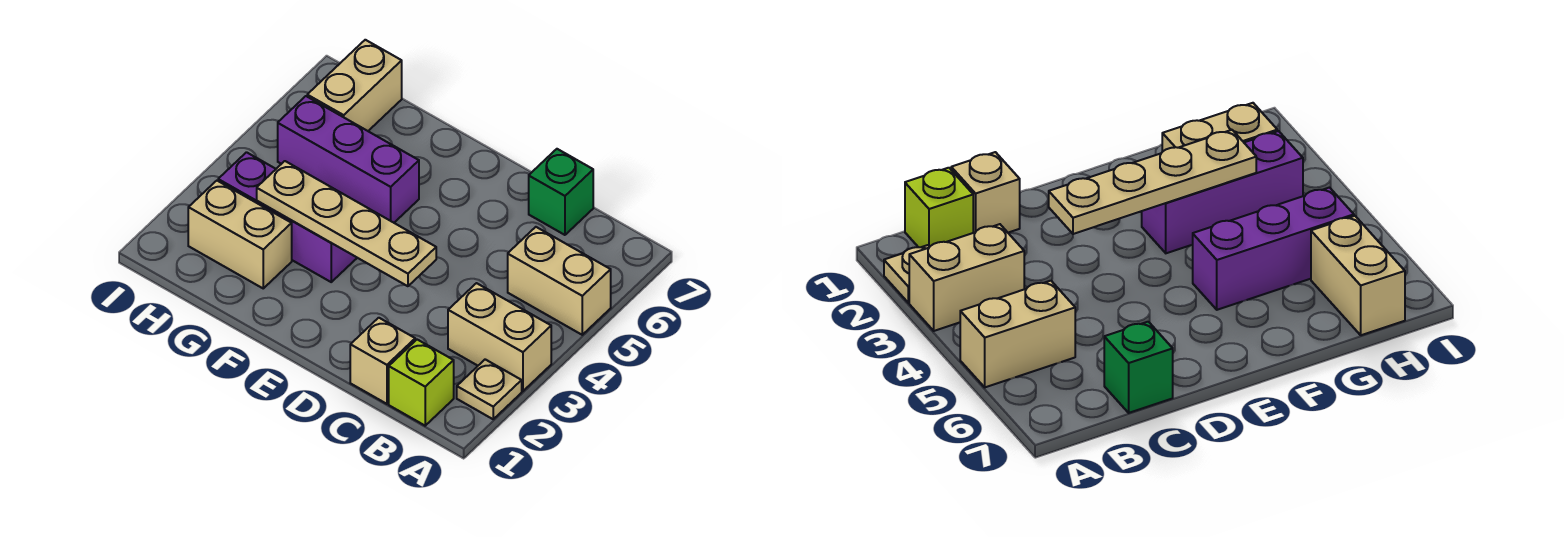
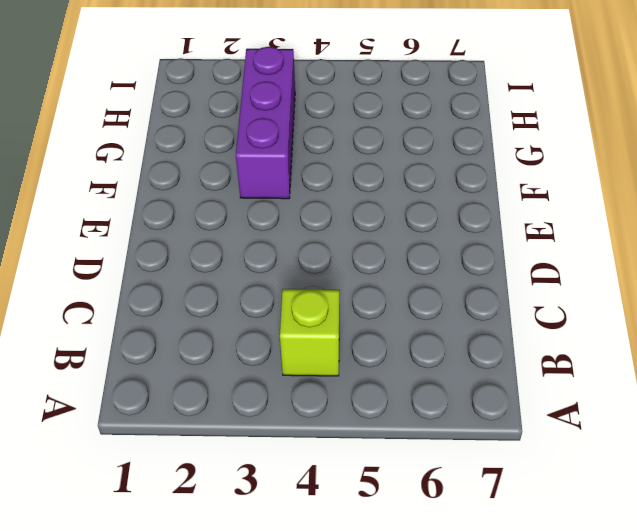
lime 1x1 brick [280,289,339,376] -> lime 1x1 brick moved to [389,340,454,426]
none -> tan 1x1 plate [457,359,522,419]
none -> tan 1x2 brick [448,283,551,391]

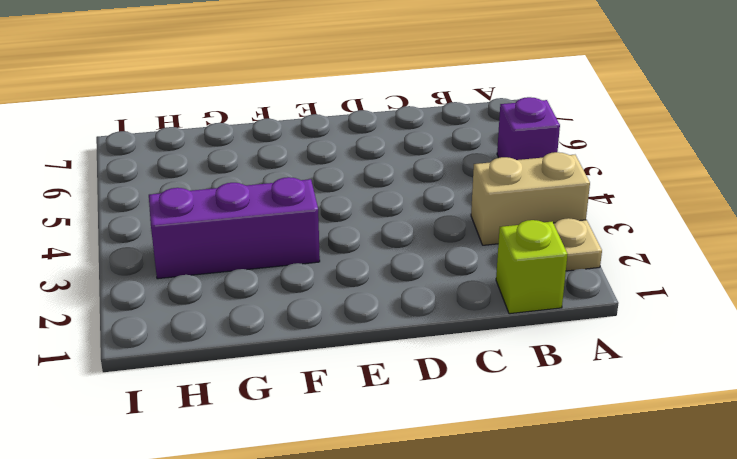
purple 1x1 brick [497,97,560,160] -> tan 1x2 brick [508,227,611,335]
none -> tan 1x1 brick [350,318,415,404]
none -> green 1x1 brick [529,149,593,235]

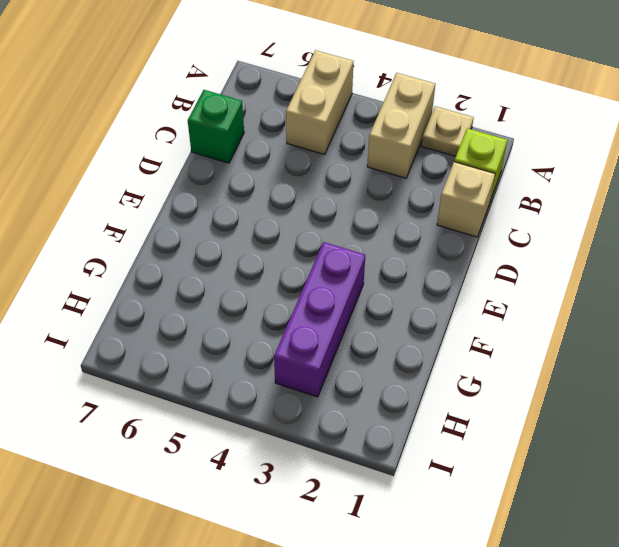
none -> purple 1x3 brick [278,96,419,223]
none -> tan 1x2 brick [188,181,292,288]

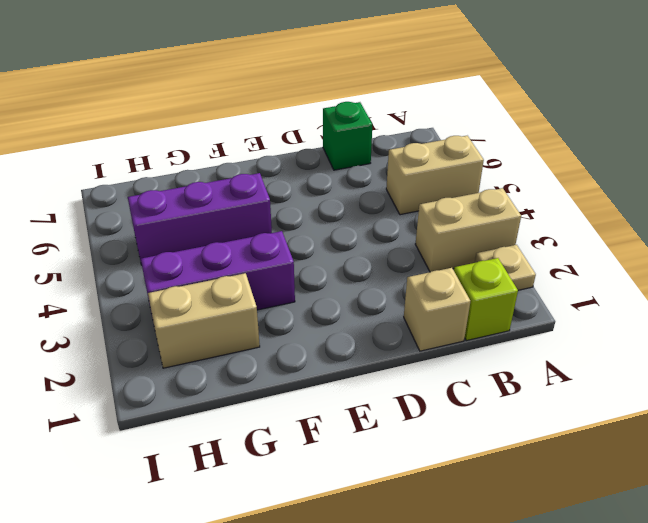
none -> tan 1x2 brick [307,40,402,131]
none -> tan 1x4 plate [257,161,436,286]

